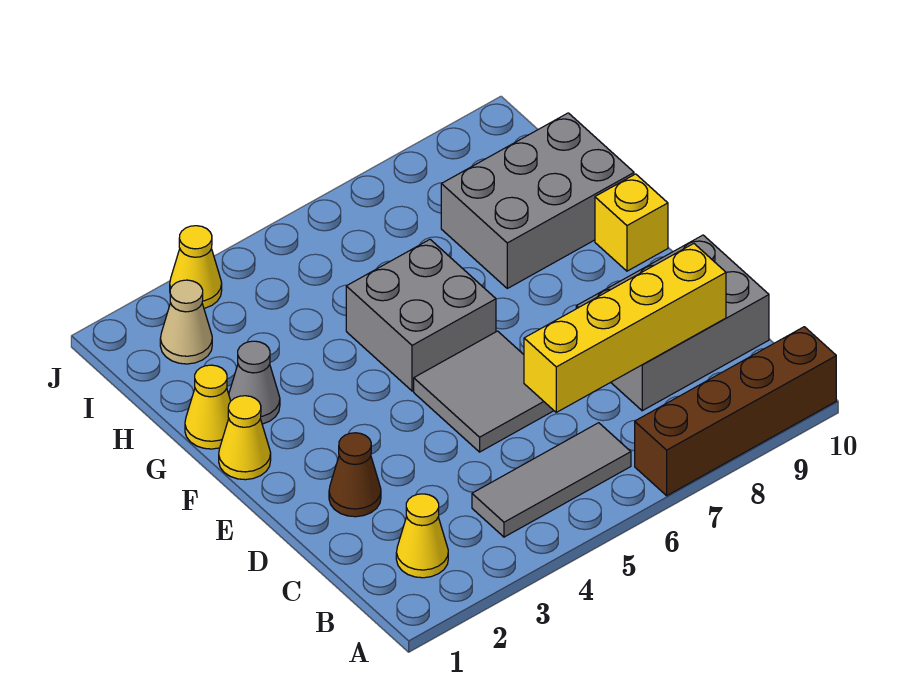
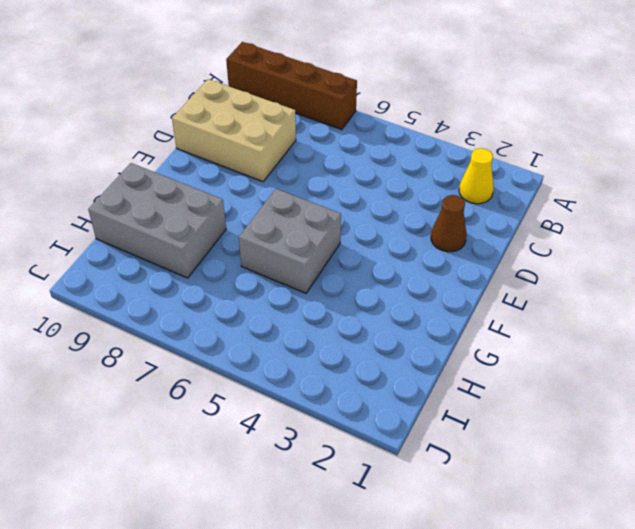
tan 2x3 brick [172,79,296,182] -> grey 2x3 brick [576,235,769,411]
none -> grey 1x3 tile [472,423,631,537]
none -> grey 2x2 tile [414,331,554,452]
none -> yellow 1x1 cone [219,396,271,480]

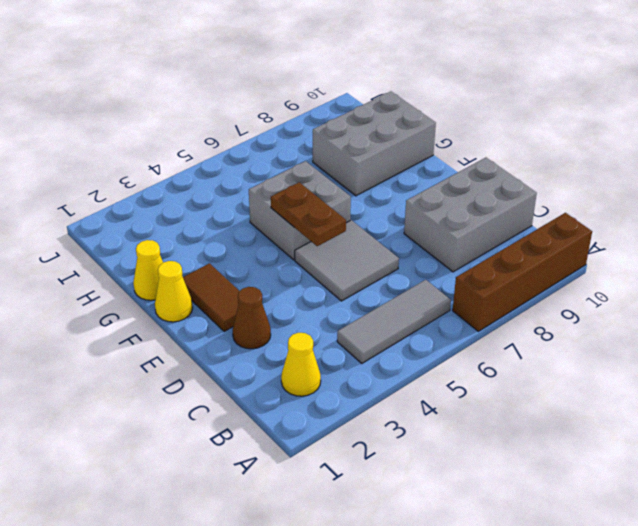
brown 1x2 tile [183,263,239,332] -> none
brown 1x2 plate [271,182,346,246] -> none
none -> yellow 1x1 brick [595,174,668,271]
none -> grey 1x1 cone [229,341,280,424]
none -> tan 1x1 cone [160,280,212,364]

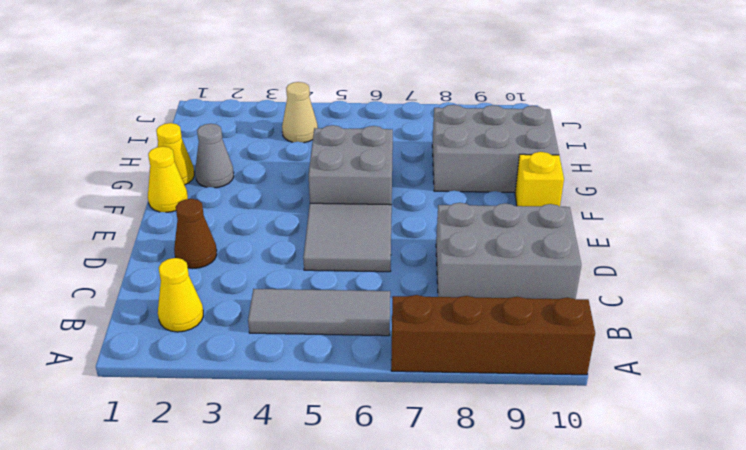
tan 1x1 cone [282,82,318,143] -> tan 1x1 cone moved to [160,280,212,364]
none -> yellow 1x1 cone [170,226,222,308]
none -> yellow 1x4 brick [524,244,726,412]

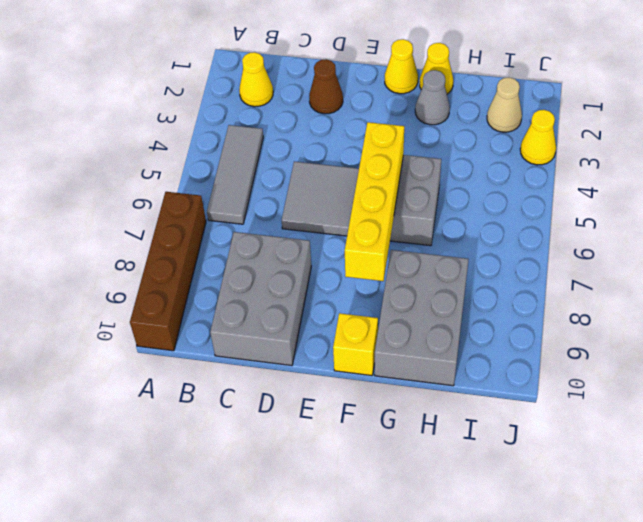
yellow 1x4 brick [345,122,404,281] -> yellow 1x4 brick moved to [524,244,726,412]

